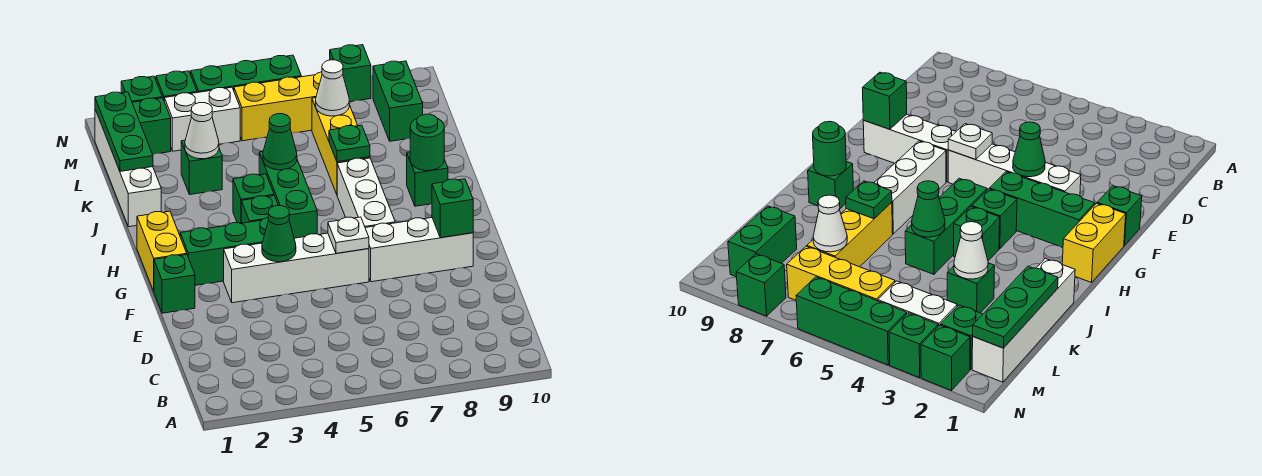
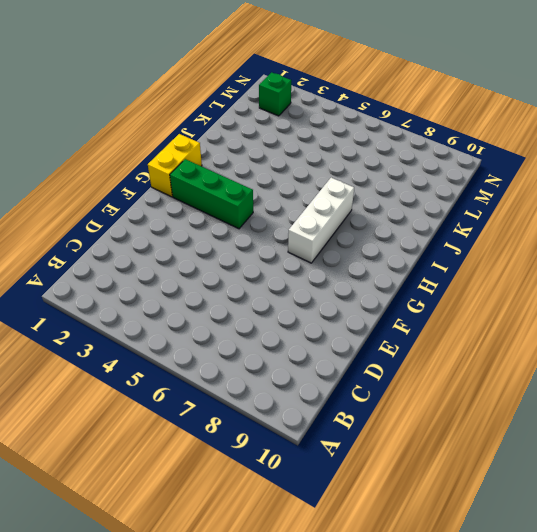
none -> green 1x1 brick [154,255,195,313]
none -> white 1x4 brick [224,233,369,303]
none -> white 1x3 brick [365,218,473,282]
none -> green 1x1 brick [241,196,278,223]

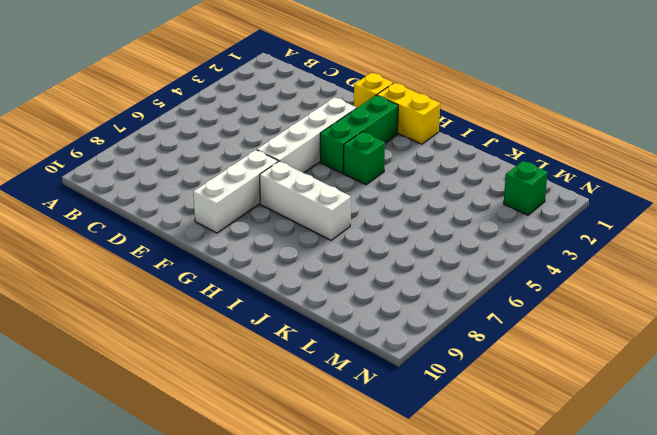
yellow 1x1 brick [354,73,393,108] -> green 1x1 brick [154,255,195,313]
none -> green 1x3 brick [259,151,317,238]
none -> green 1x1 brick [233,174,274,223]
none -> green 1x1 brick [407,152,448,206]
none -> white 1x4 brick [95,110,161,227]

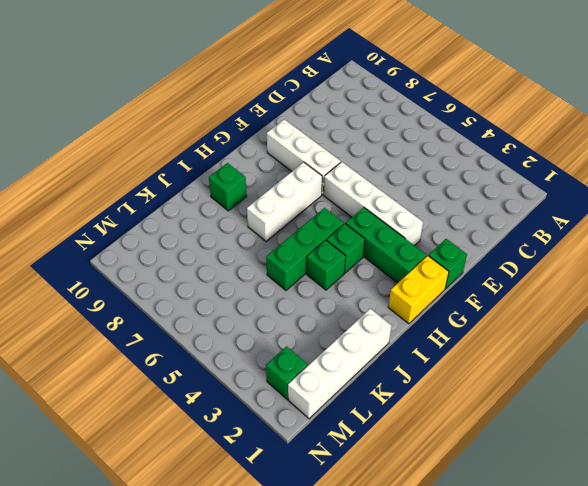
none -> yellow 1x3 brick [312,98,370,194]
none -> green 1x1 brick [181,140,222,195]
none -> green 1x2 brick [373,61,423,141]
none -> white 1x2 brick [164,87,240,151]

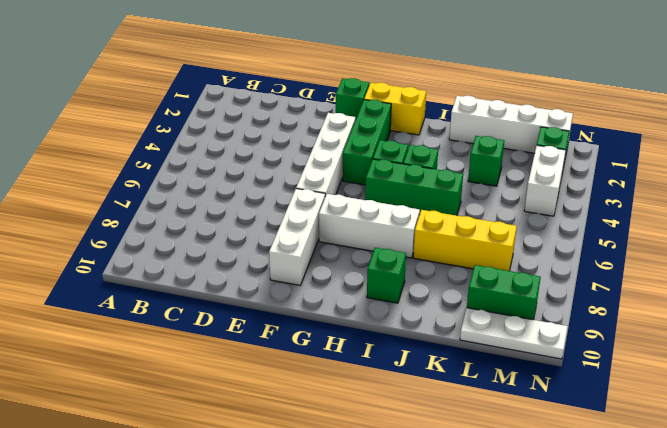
white 1x3 plate [460,308,568,359] -> none
none -> yellow 1x3 brick [234,72,322,141]
none -> green 1x1 brick [121,76,162,102]
none -> green 1x1 brick [156,71,197,100]
none -> green 1x3 brick [191,55,301,93]

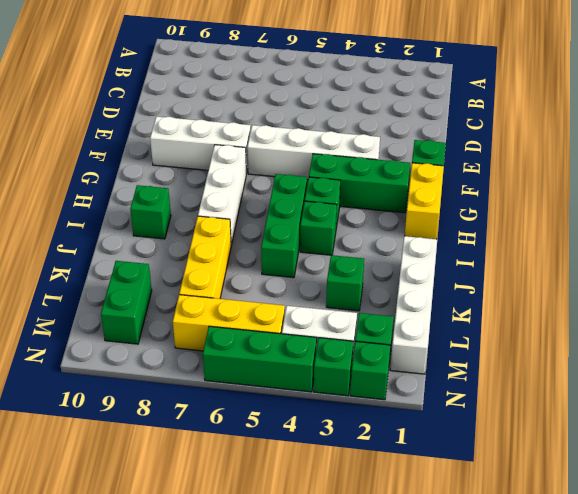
none -> green 1x1 brick [330,45,371,102]
none -> green 1x1 cone [262,205,296,262]
none -> white 1x1 plate [328,217,369,253]
none -> green 1x1 brick [432,179,473,238]

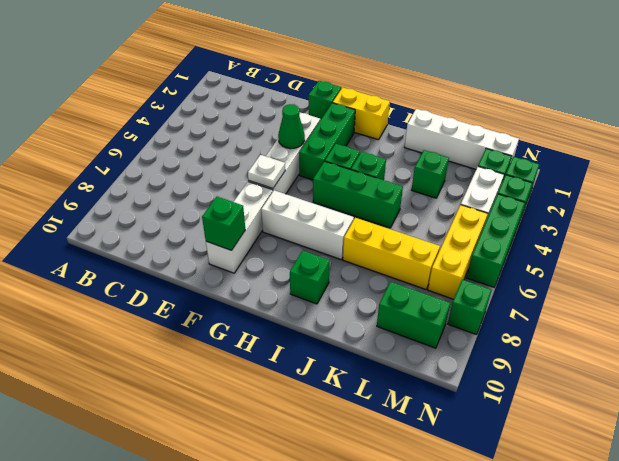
none -> green 1x1 round brick [410,114,444,171]
none -> green 1x1 cone [263,114,297,170]
none -> green 1x1 plate [329,125,370,162]
none -> green 1x3 plate [95,92,153,171]

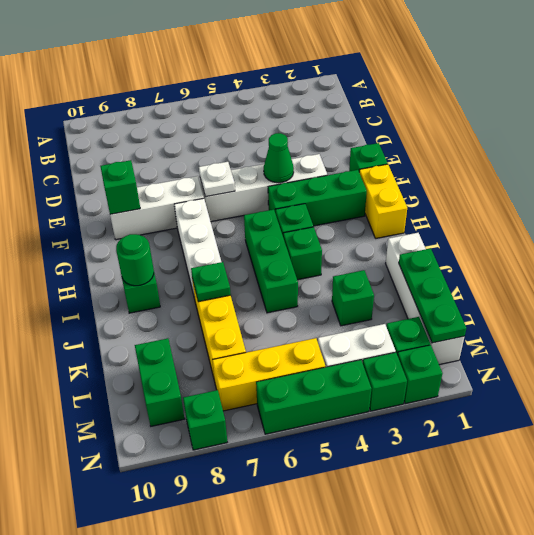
none -> green 1x1 cone [263,114,297,170]
none -> white 1x1 cone [185,103,219,159]
none -> white 1x1 cone [316,60,349,116]

